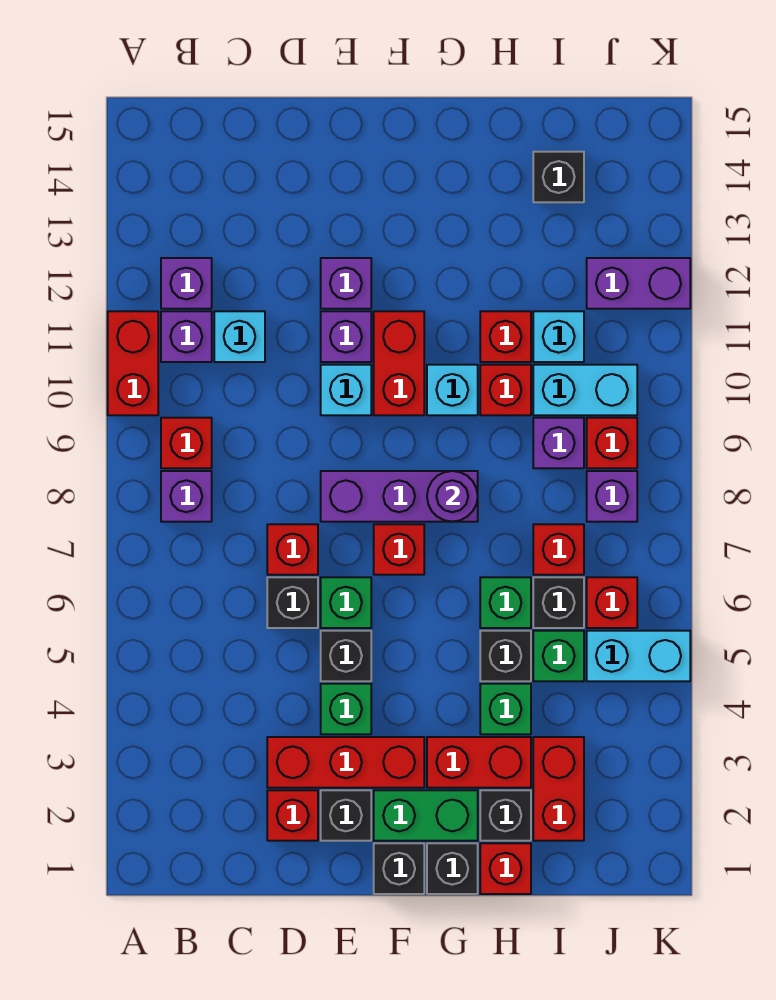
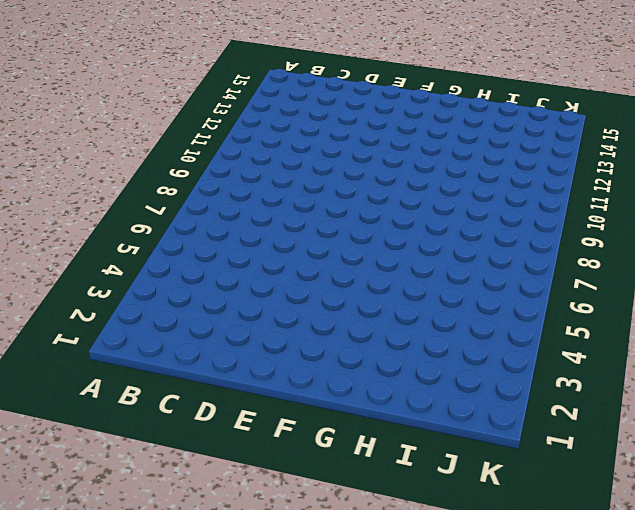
none -> red 1x2 brick [108,311,158,415]
none -> purple 1x1 brick [161,471,212,522]
none -> red 1x1 brick [161,418,212,468]
none -> purple 1x1 brick [161,311,212,362]

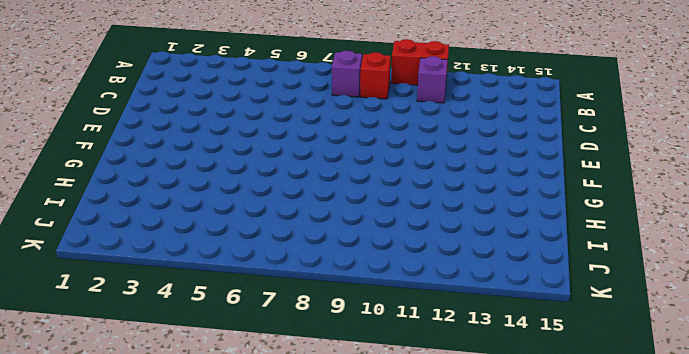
none -> purple 1x1 brick [161,258,212,309]
none -> cyan 1x1 brick [214,311,265,362]
none -> red 1x1 brick [267,790,318,841]
none -> red 1x3 brick [267,737,424,788]

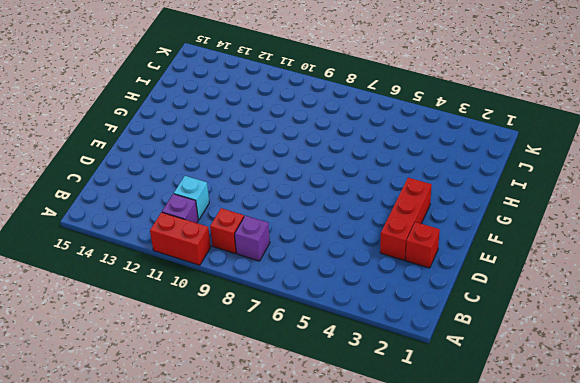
none -> purple 1x1 brick [161,258,212,309]
none -> black 1x1 brick [267,577,318,628]
none -> red 1x1 brick [267,524,318,575]
none -> black 1x1 brick [321,790,371,841]

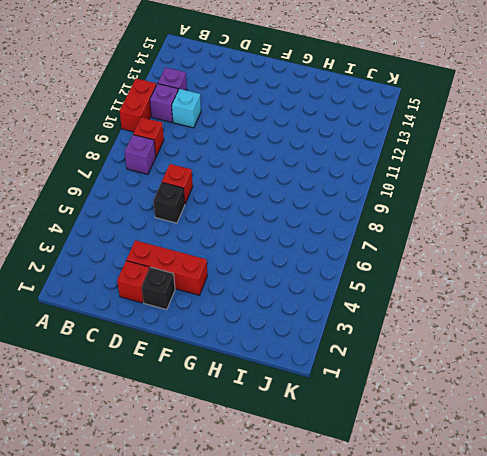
none -> green 1x1 brick [321,684,371,734]
none -> black 1x1 brick [321,631,371,681]
none -> green 1x1 brick [321,577,371,628]
none -> purple 1x3 brick [321,471,478,522]

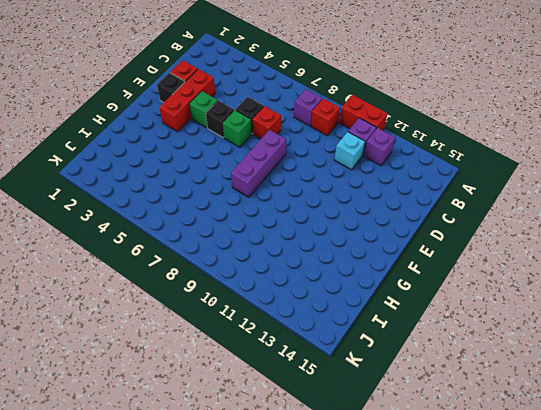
none -> cyan 1x1 brick [321,365,371,415]
none -> purple 1x1 brick [321,311,371,362]
none -> purple 1x1 brick [321,258,371,309]
none -> black 1x1 brick [374,843,424,894]

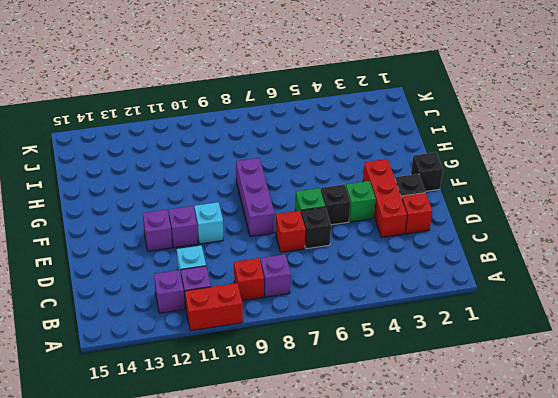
none -> green 1x2 brick [374,790,478,841]
none -> red 1x1 brick [374,524,424,575]
none -> red 1x2 brick [374,311,424,415]
none -> black 1x1 brick [427,843,478,894]

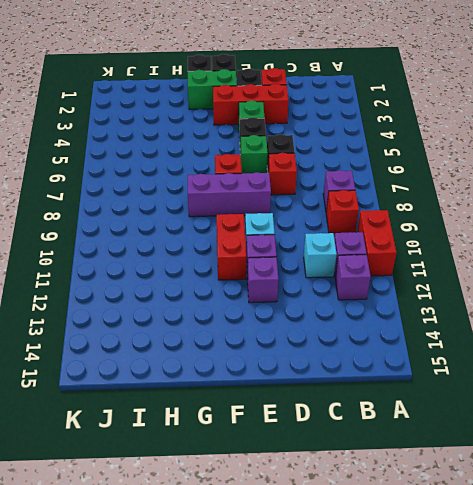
none -> red 1x2 brick [427,737,531,788]
none -> cyan 1x1 brick [427,365,478,415]
none -> red 1x1 brick [480,843,531,894]
none -> black 1x1 brick [480,790,531,841]

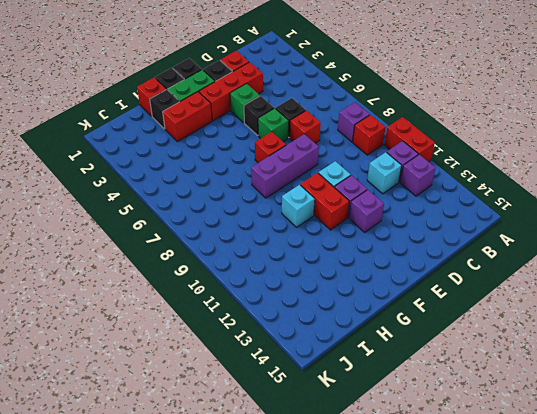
none -> green 1x1 brick [480,684,531,734]
none -> black 1x1 brick [480,631,531,681]
none -> green 1x1 brick [480,577,531,628]
none -> red 1x1 brick [480,365,531,415]

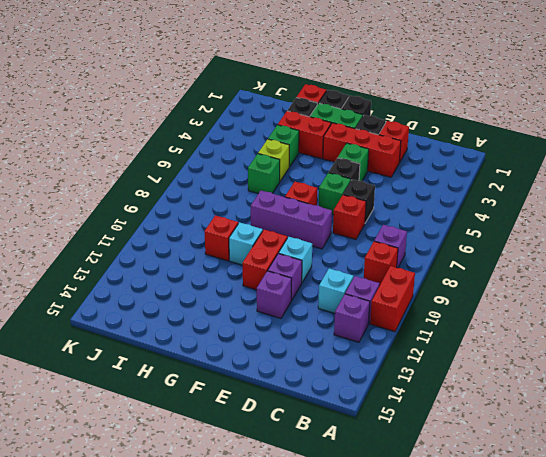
lime 1x1 brick [258,139,289,181] -> black 1x1 brick [480,631,531,681]
none -> red 1x1 brick [480,311,531,362]
none -> red 1x2 brick [533,737,584,841]
none -> green 1x1 brick [533,631,584,681]
none -> black 1x1 brick [533,577,584,628]

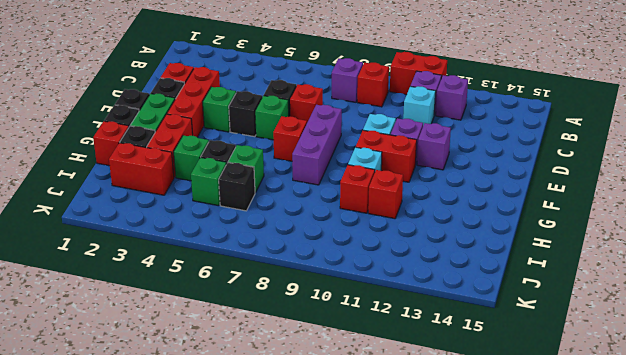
none -> red 1x1 brick [533,524,584,575]
none -> purple 1x1 brick [533,418,584,468]
none -> cyan 1x2 brick [533,365,637,415]
none -> cyan 1x1 brick [533,311,584,362]

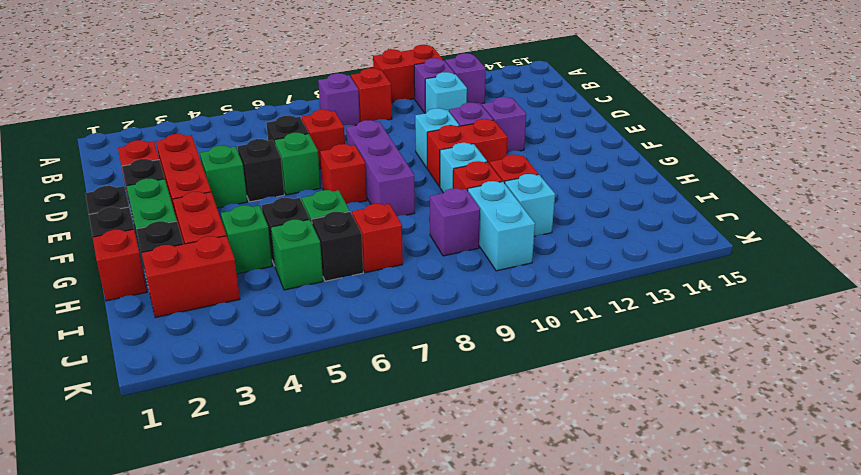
none -> black 1x1 brick [533,152,584,202]
none -> cyan 1x2 brick [587,631,690,681]
none -> red 1x1 brick [587,577,637,628]
none -> purple 1x1 brick [587,471,637,522]

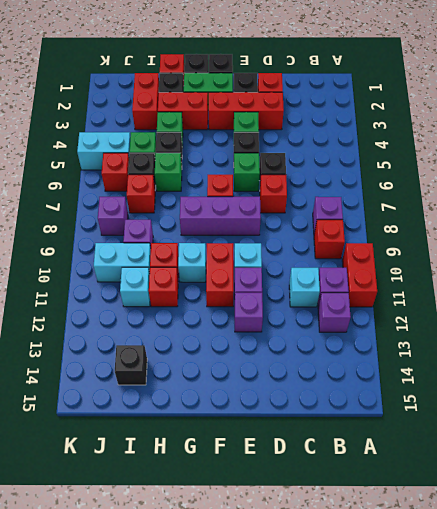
none -> red 1x1 brick [587,418,637,468]
none -> purple 1x2 brick [587,258,690,309]
none -> purple 1x1 round brick [427,471,478,522]

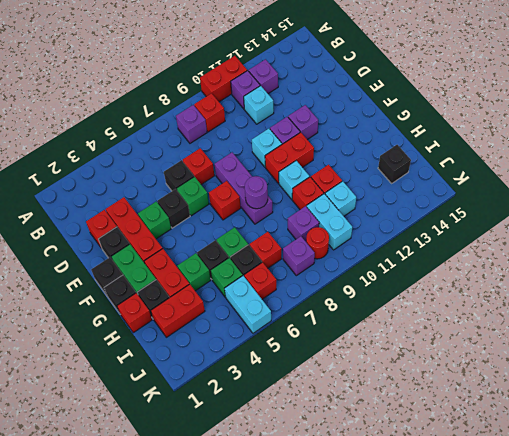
red 1x1 round brick [306,227,329,259] -> red 1x1 brick [587,418,637,468]
none -> purple 1x2 brick [587,258,690,309]

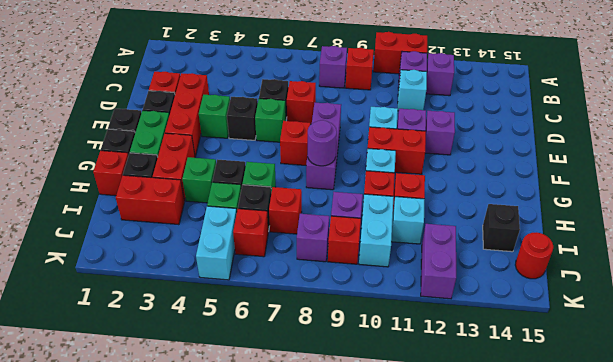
red 1x1 round brick [515,232,553,279] -> none

